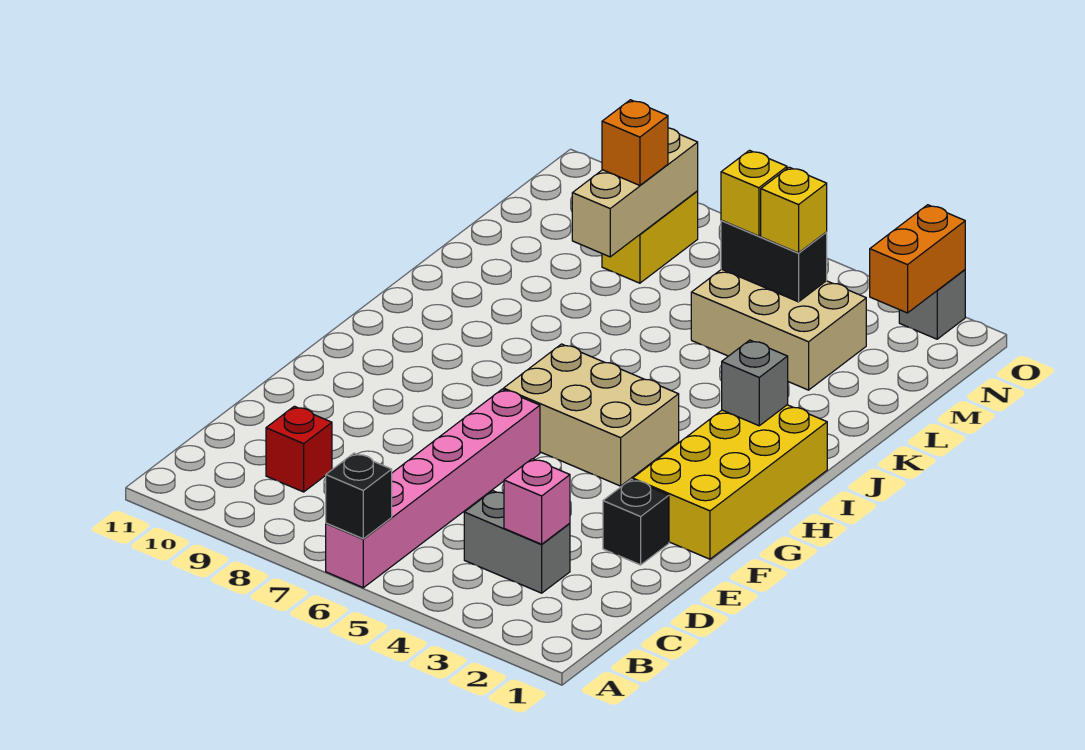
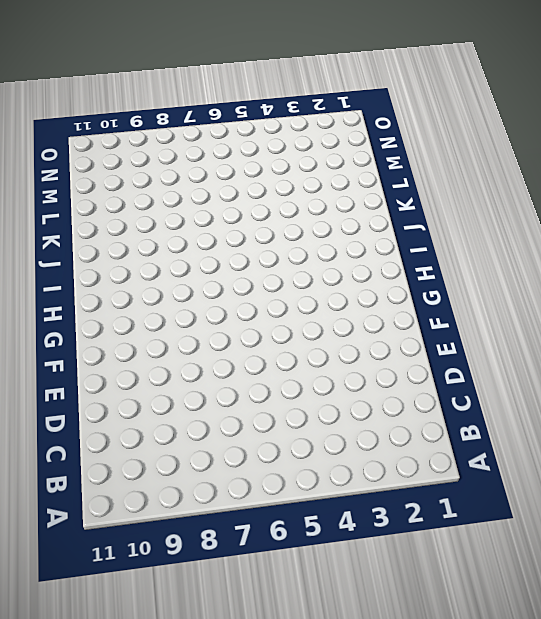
none -> pink 1x6 brick [326,389,540,588]
none -> grey 1x2 brick [464,491,570,593]
none -> red 1x1 brick [266,406,332,492]

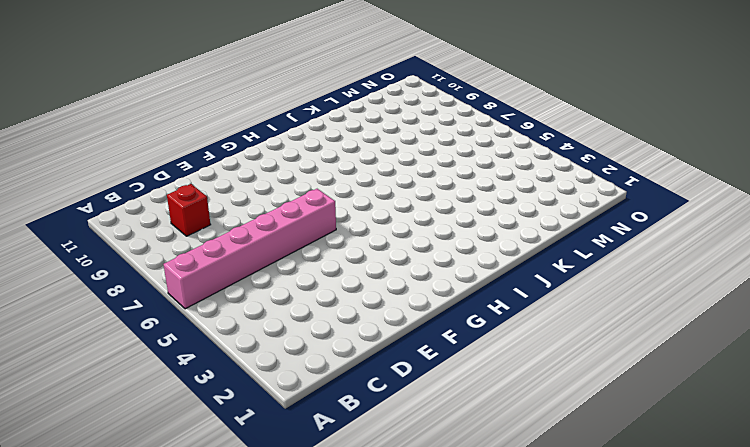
none -> grey 1x2 brick [464,491,570,593]
none -> black 1x1 brick [603,479,669,565]
none -> yellow 2x4 brick [633,405,827,559]

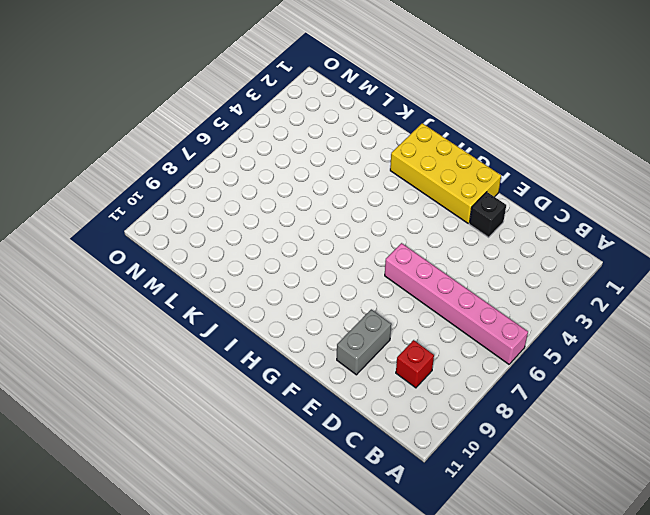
grey 1x2 brick [337,309,391,375] -> grey 1x2 brick moved to [464,491,570,593]
none -> tan 2x3 brick [504,344,679,486]
none -> tan 2x3 brick [691,269,866,390]
none -> yellow 1x2 brick [602,191,698,283]

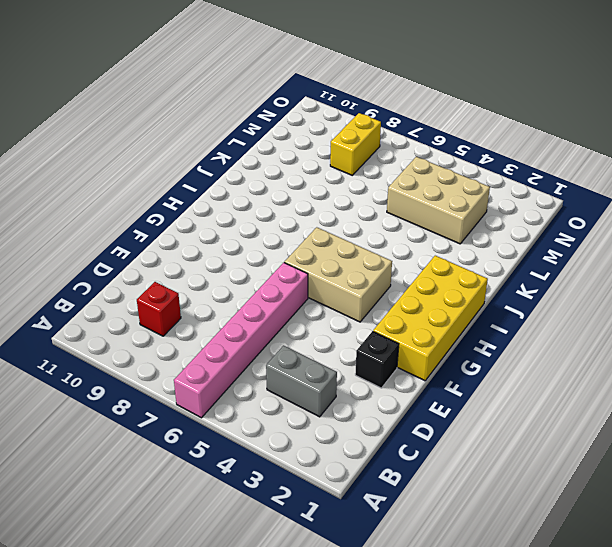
none -> grey 1x1 brick [899,270,965,339]
none -> black 1x1 brick [326,453,392,539]
none -> pink 1x1 brick [504,459,570,544]

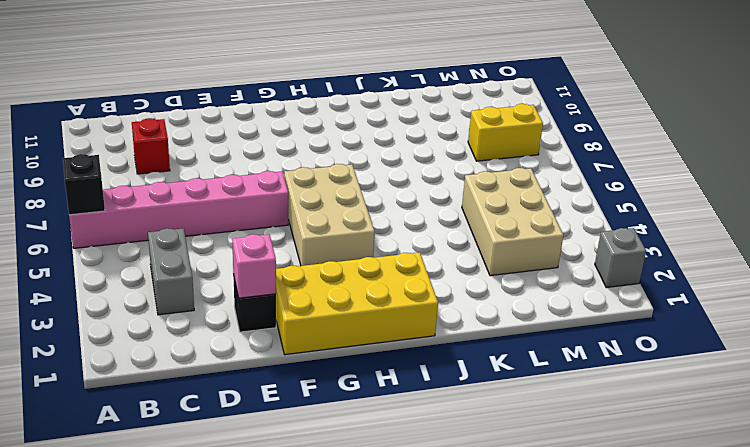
pink 1x1 brick [232,234,276,298] -> pink 1x1 brick moved to [504,459,570,544]
none -> grey 1x1 brick [722,340,788,426]
none -> tan 1x3 brick [572,128,698,257]
none -> black 1x2 brick [721,220,827,302]

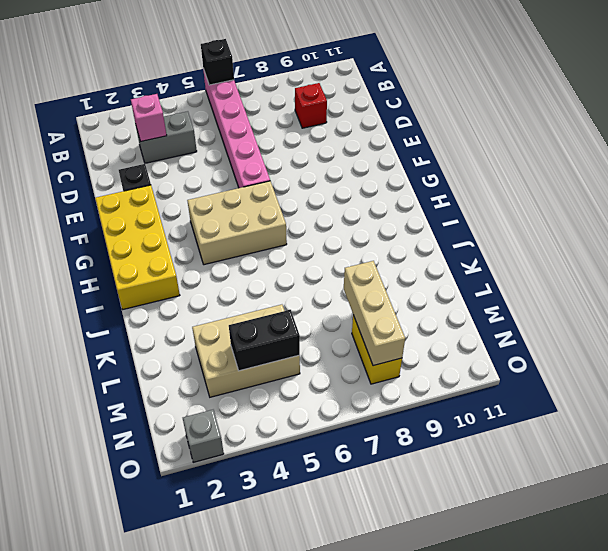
none -> grey 1x1 brick [722,340,788,426]
none -> orange 1x2 brick [870,205,965,313]
none -> yellow 1x1 brick [761,167,827,253]

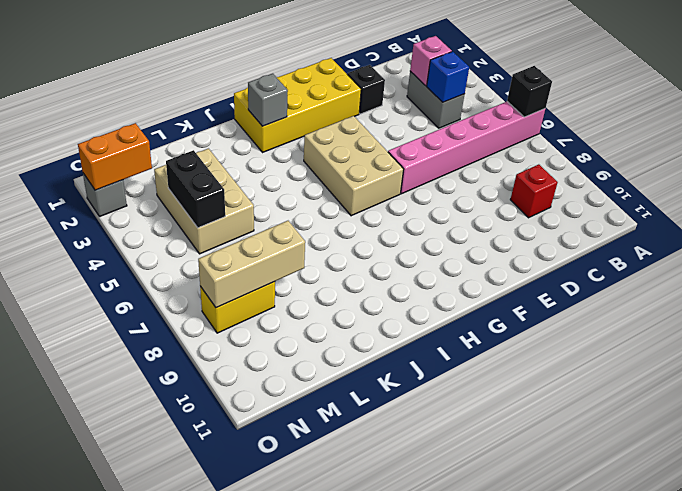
blue 1x1 brick [427,52,469,102] -> none
none -> yellow 1x1 brick [761,167,827,253]
none -> yellow 1x1 brick [721,150,787,236]
none -> orange 1x1 brick [602,100,668,185]

